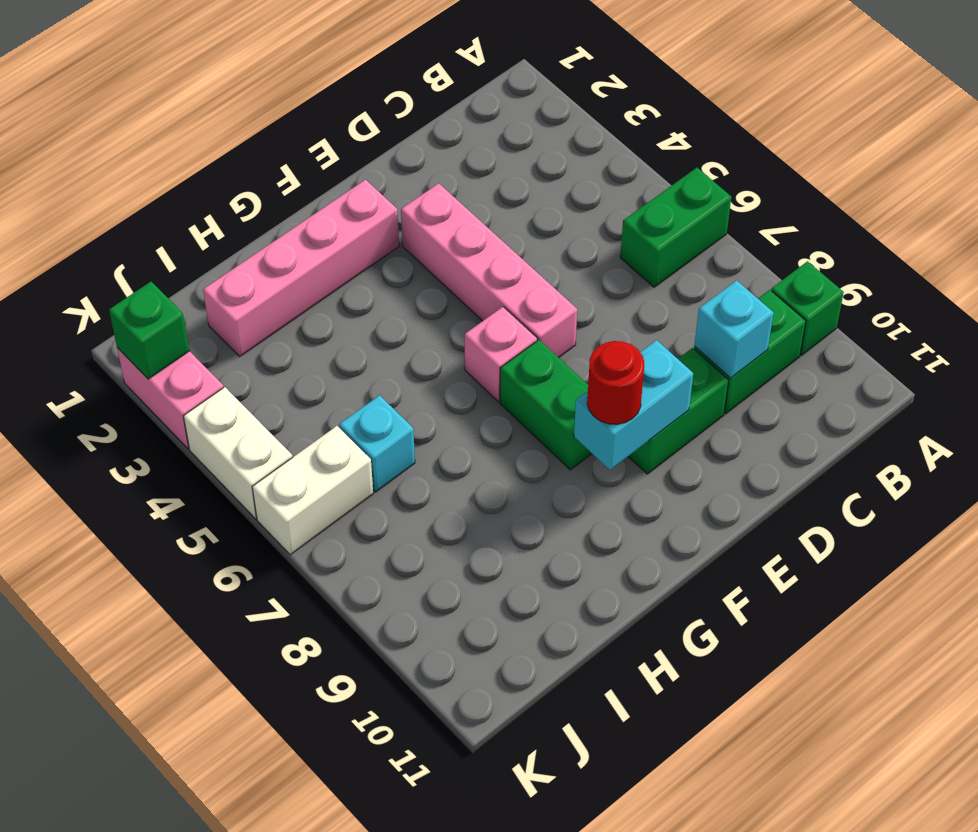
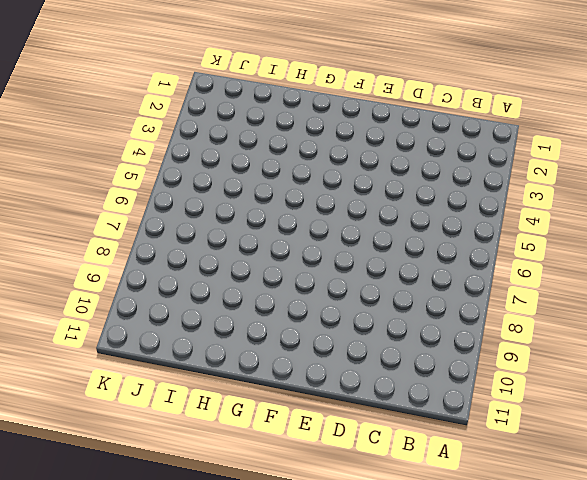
none -> green 1x2 brick [620,168,731,287]
none -> green 1x1 brick [771,261,844,355]
none -> green 1x2 brick [694,290,806,414]

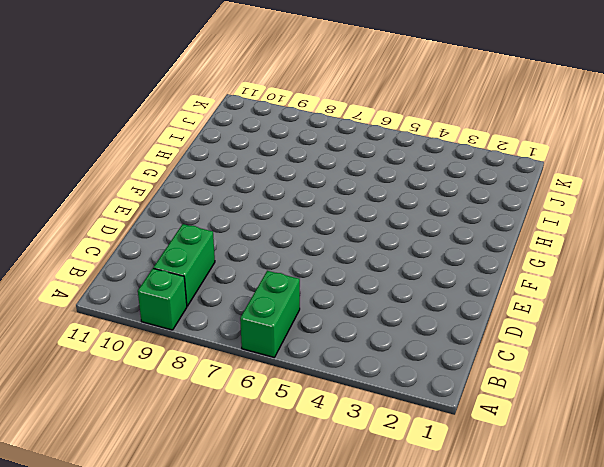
none -> green 1x2 brick [628,348,729,474]
none -> pink 1x4 brick [401,183,577,358]
none -> pink 1x4 brick [203,180,399,356]

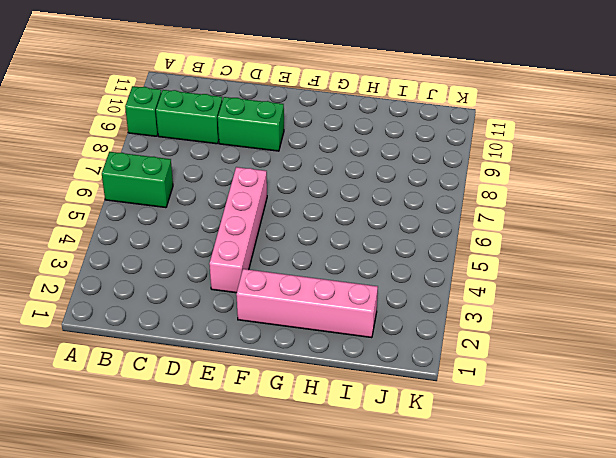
none -> pink 1x1 brick [465,307,537,402]
none -> green 1x2 brick [500,340,592,470]
none -> cyan 1x1 brick [339,395,415,492]

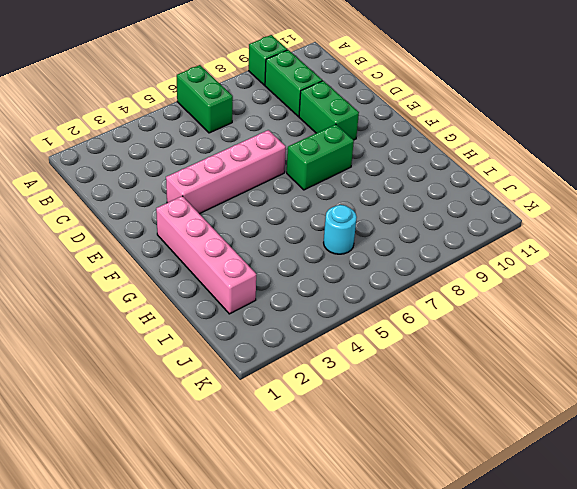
cyan 1x1 round brick [324,205,357,254] -> cyan 1x1 brick [339,395,415,492]
none -> pink 1x1 brick [465,307,537,402]
none -> white 1x2 brick [252,426,373,555]
none -> pink 1x2 brick [117,348,224,449]

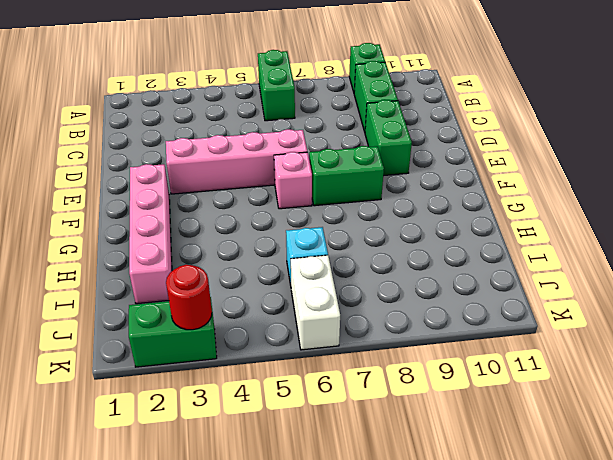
green 1x2 brick [129,297,217,367] -> pink 1x2 brick [117,348,224,449]
red 1x1 round brick [166,265,212,330] -> red 1x1 round brick moved to [587,341,644,424]
none -> white 1x2 brick [184,387,292,519]
none -> cyan 1x1 brick [694,280,773,378]
none -> cyan 1x2 brick [574,340,693,470]

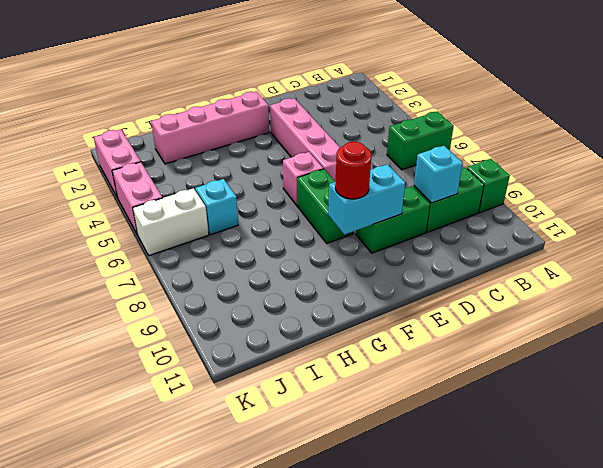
pink 1x2 brick [112,162,162,235] -> white 1x2 brick [184,387,292,519]
none -> green 1x1 brick [109,282,190,379]

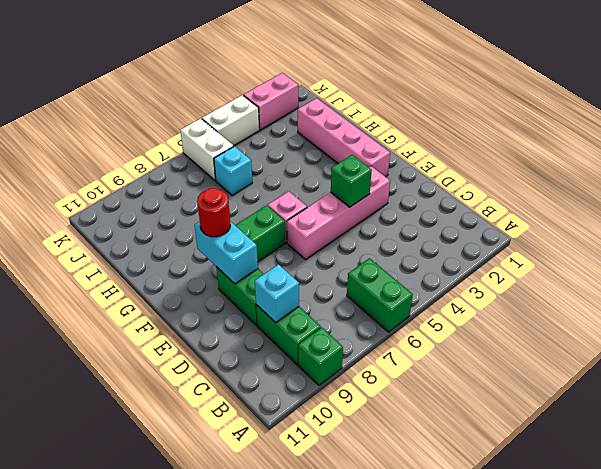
green 1x1 brick [331,155,372,207] -> green 1x1 brick moved to [109,282,190,379]

